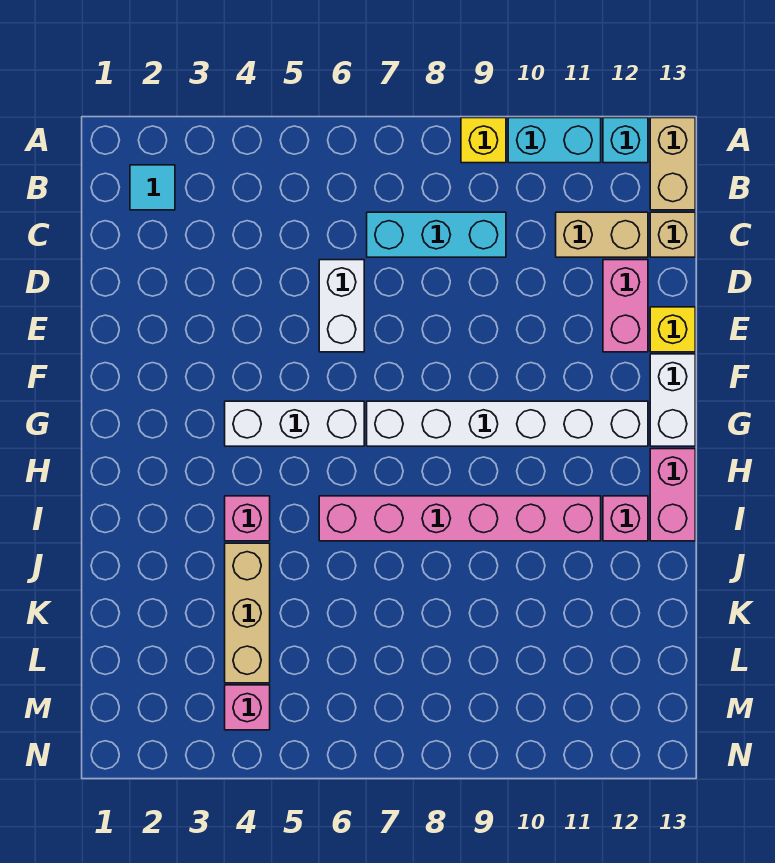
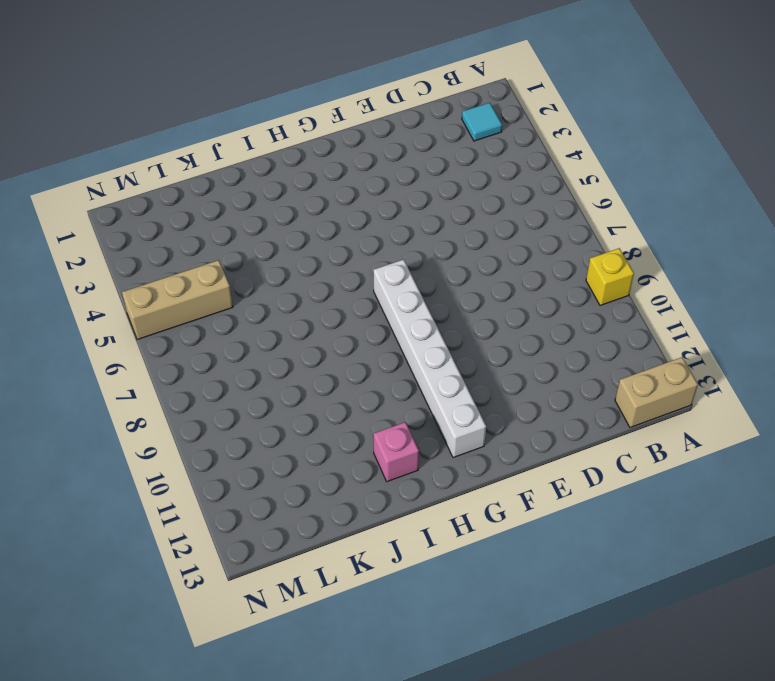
tan 1x3 brick [122,260,233,340] -> tan 1x3 brick moved to [225,543,270,683]
none -> cyan 1x2 brick [508,118,601,163]
none -> cyan 1x1 brick [603,118,648,163]
none -> cyan 1x3 brick [367,212,506,257]

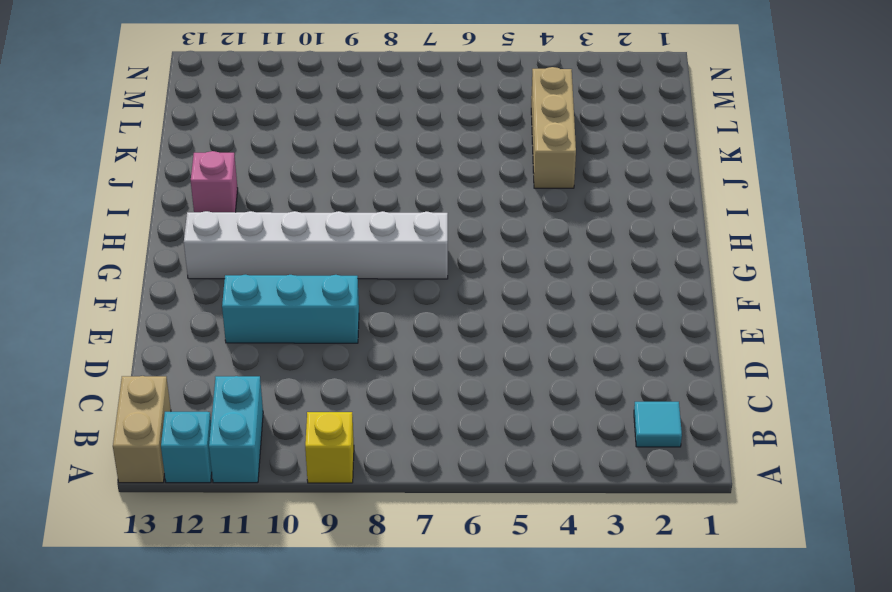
cyan 1x2 brick [209,376,263,483] -> cyan 1x2 brick turned to [508,118,601,163]
cyan 1x3 brick [222,275,359,343] -> cyan 1x3 brick moved to [367,212,506,257]
none -> tan 1x2 brick [556,212,648,257]
none -> tan 1x1 brick [650,212,695,257]
none -> white 1x2 brick [319,260,364,352]

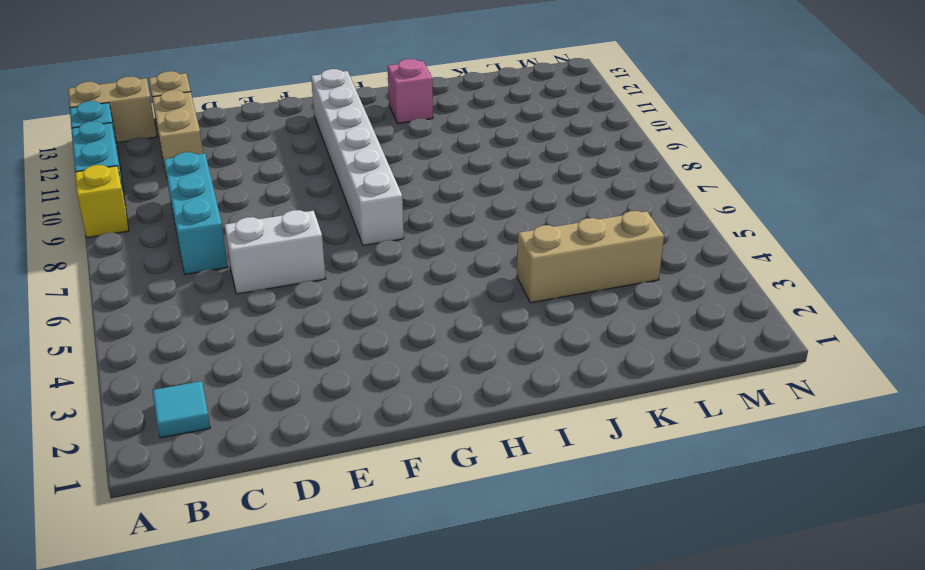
none -> pink 1x2 brick [603,260,648,352]
none -> yellow 1x1 brick [650,307,695,352]
none -> white 1x2 brick [650,354,695,446]

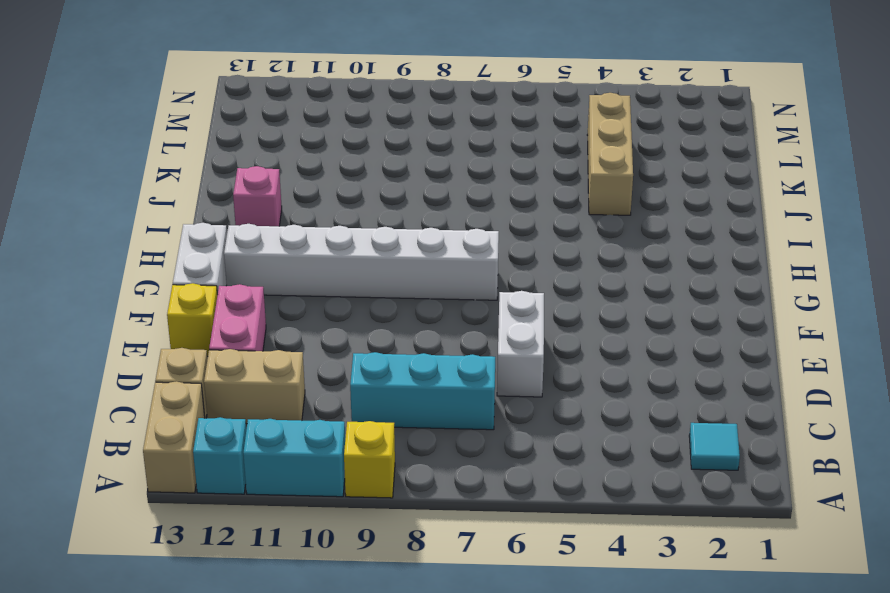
none -> white 1x3 brick [225,401,364,446]
none -> pink 1x2 brick [650,449,695,541]
none -> pink 1x1 brick [225,496,270,541]

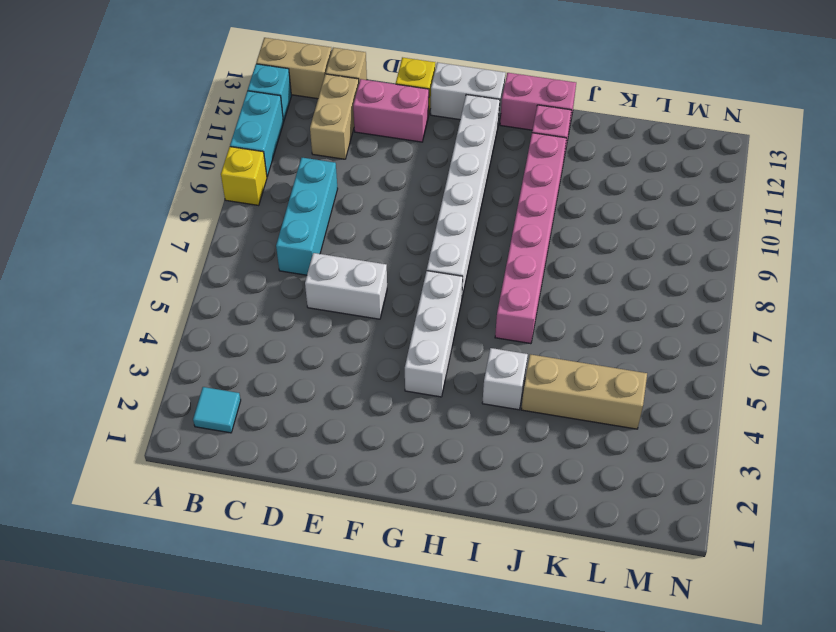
white 1x1 brick [482,348,528,410] -> pink 1x1 brick [225,496,270,541]
none -> pink 1x1 brick [225,685,270,730]

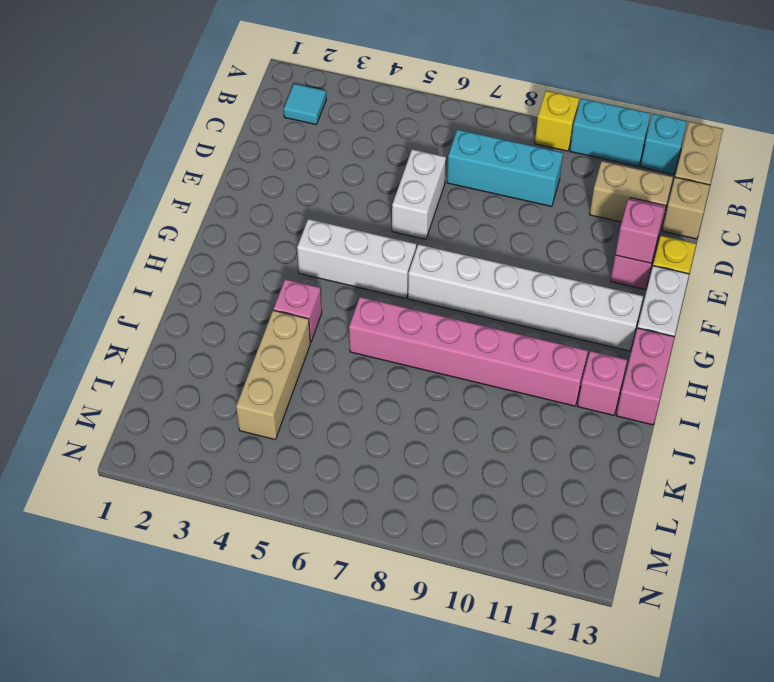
pink 1x1 brick [615,199,664,263] -> pink 1x1 brick moved to [225,685,270,730]

